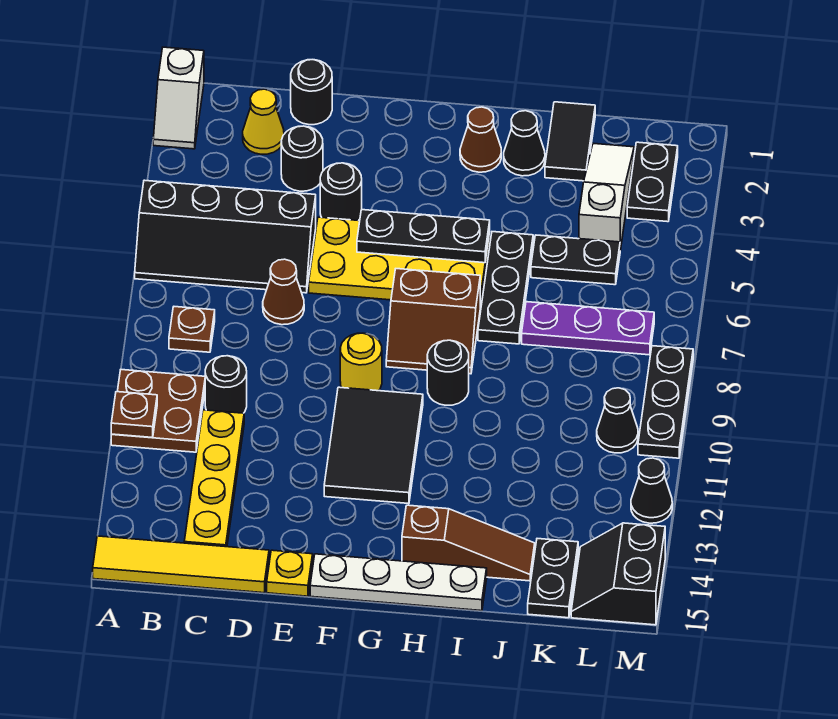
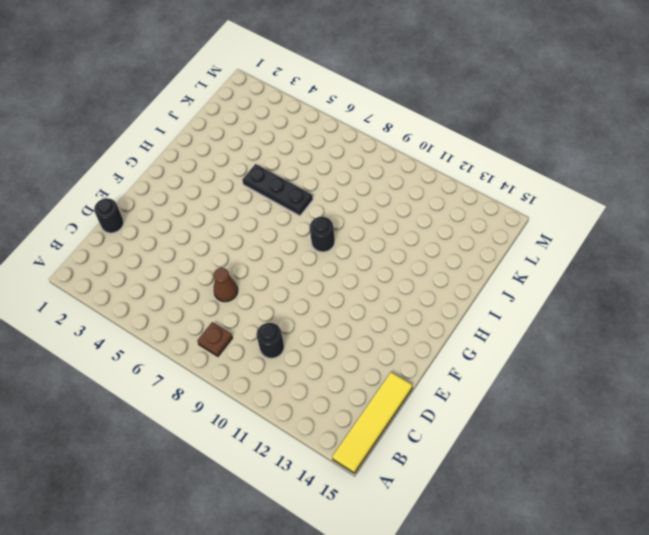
none -> white 1x2 slope [153,47,204,149]
none -> black 2x4 slope [135,180,316,293]
none -> brown 2x2 plate [111,370,205,452]
none -> yellow 1x1 cone [243,89,284,154]

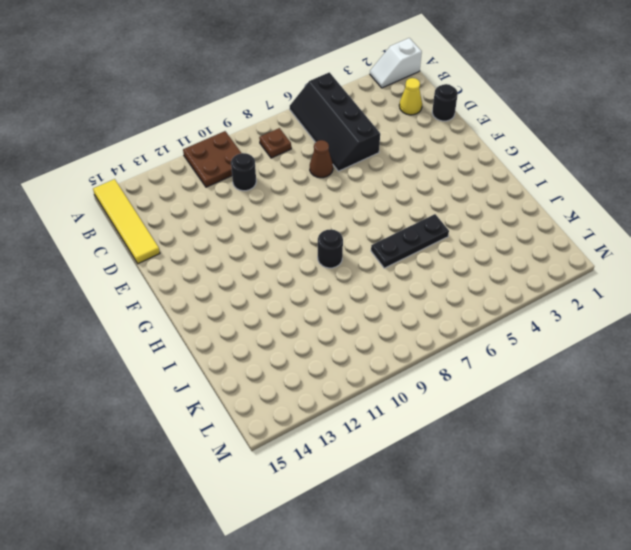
none -> yellow 1x4 plate [184,410,244,547]
none -> black 1x1 round brick [281,126,323,191]
none -> black 1x1 round brick [320,163,362,221]
none -> yellow 2x4 plate [309,217,490,307]

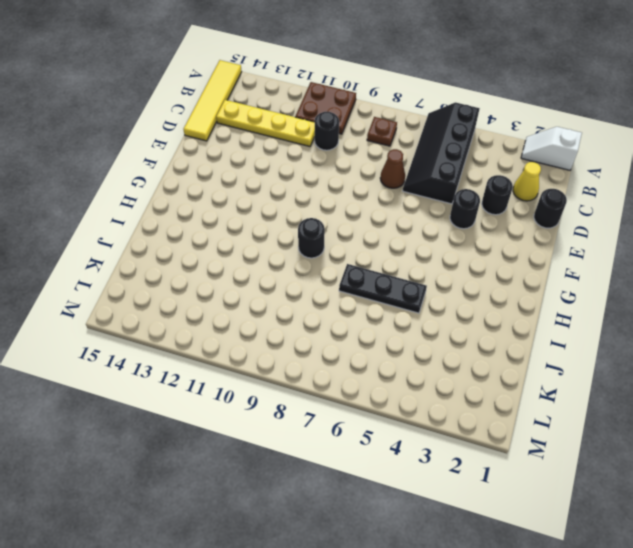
none -> yellow 2x4 plate [309,217,490,307]
none -> yellow 1x1 plate [267,550,313,596]
none -> yellow 1x1 round brick [340,333,382,391]
none -> black 2x3 tile [324,387,423,504]

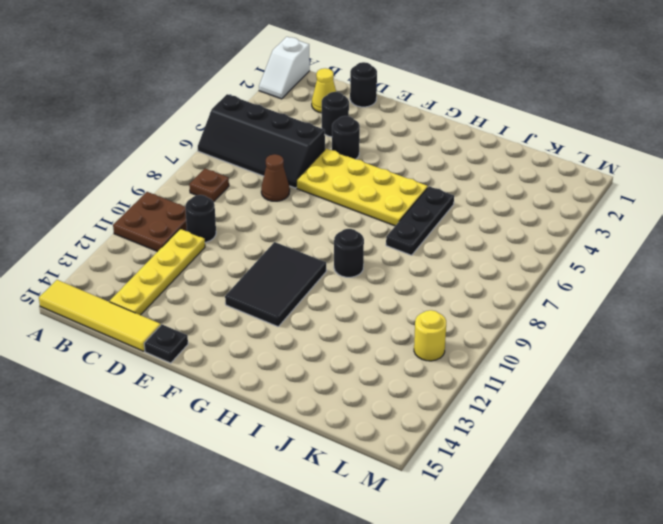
black 1x1 plate [144,324,188,363] -> yellow 1x1 plate [267,550,313,596]
yellow 1x1 round brick [414,310,446,361] -> yellow 1x1 round brick moved to [340,333,382,391]
none -> white 1x4 plate [310,554,487,611]
none -> brown 2x2 slope [386,269,480,374]
none -> brown 1x1 cone [460,107,501,172]
none -> brown 1x3 slope [402,505,535,581]

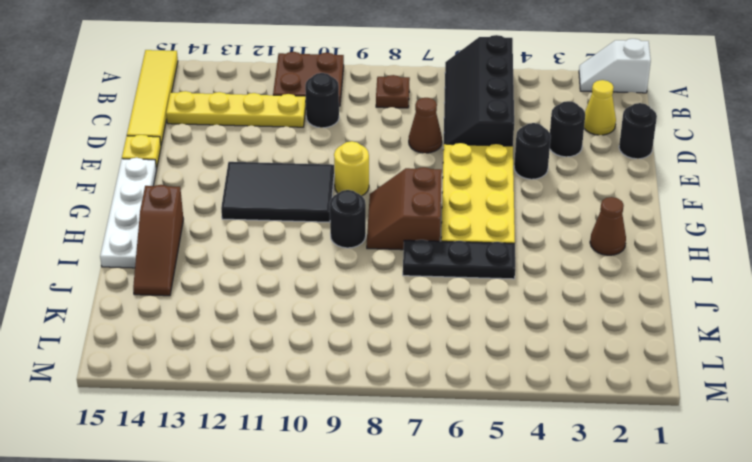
none -> black 1x1 cone [504,111,545,176]
none -> black 1x2 tile [545,102,595,181]
none -> black 1x2 plate [531,235,620,285]
none -> purple 1x3 plate [522,302,654,355]

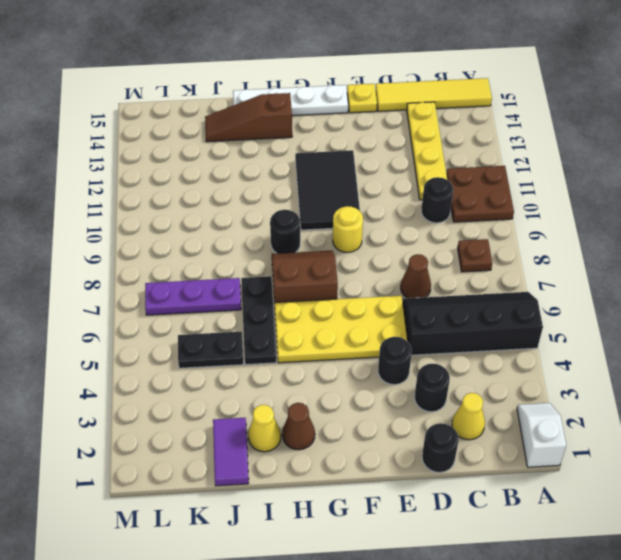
yellow 1x1 cone [248,405,281,452] -> black 1x1 cone [504,111,545,176]
purple 1x2 tile [213,418,249,486] -> black 1x2 tile [545,102,595,181]
none -> white 1x3 slope [579,143,634,250]
none -> black 1x2 plate [528,539,578,618]
none -> black 1x2 plate [627,142,678,222]
none -> black 1x1 cone [597,388,638,453]

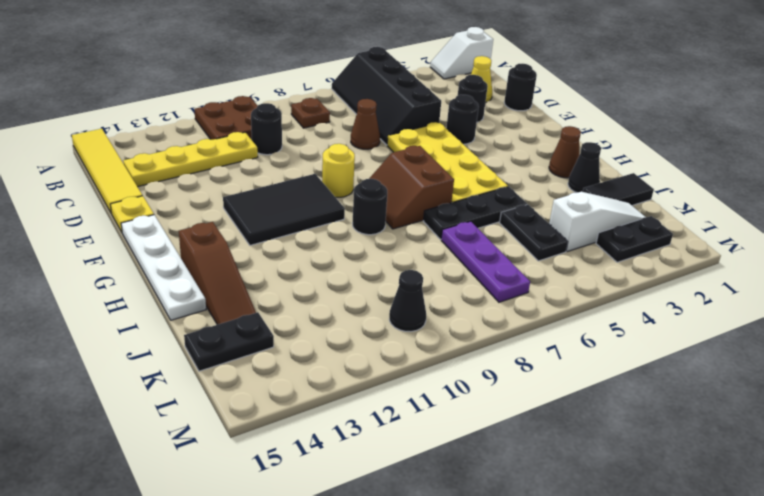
none -> black 2x2 slope [571,523,665,625]
none -> black 1x3 plate [638,346,693,458]
none -> black 1x1 cone [631,458,672,523]
none -> brown 1x1 plate [111,392,157,438]

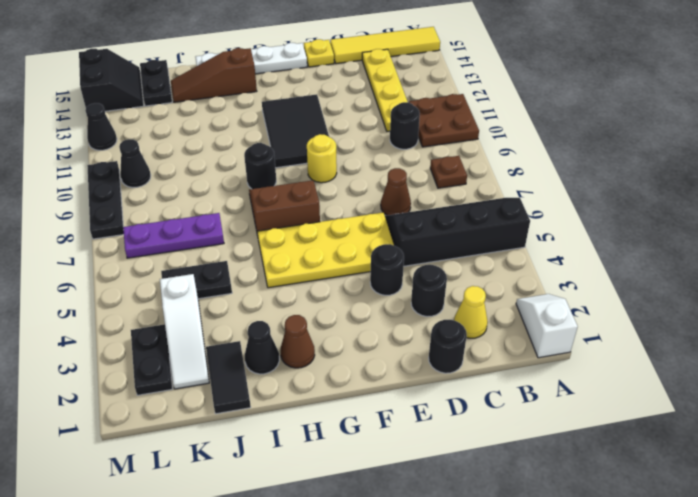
none -> black 1x3 plate [478,232,533,344]
none -> brown 1x1 plate [111,392,157,438]
none -> black 1x3 plate [357,210,490,263]

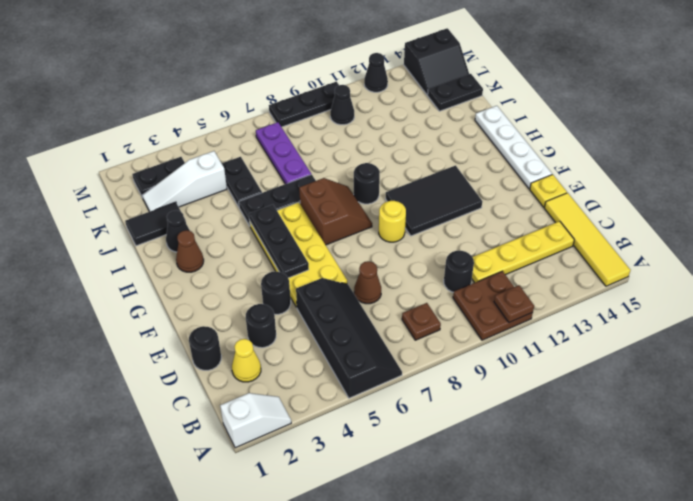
none -> brown 1x3 slope [402,505,535,581]

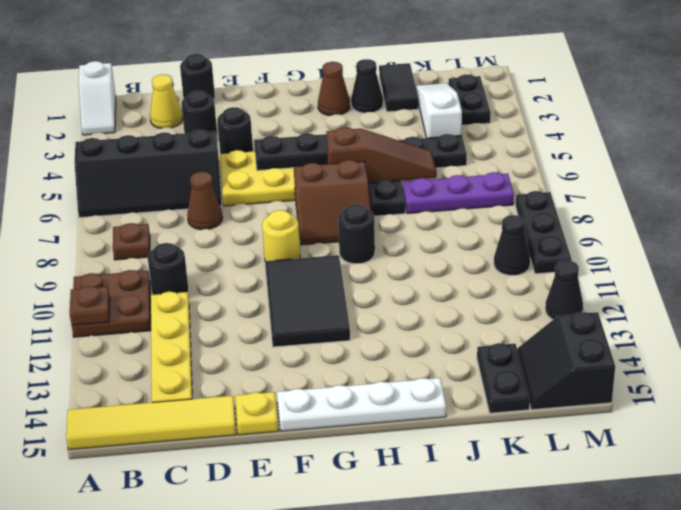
brown 1x3 slope [326,127,437,183] -> brown 1x3 slope moved to [402,505,535,581]

